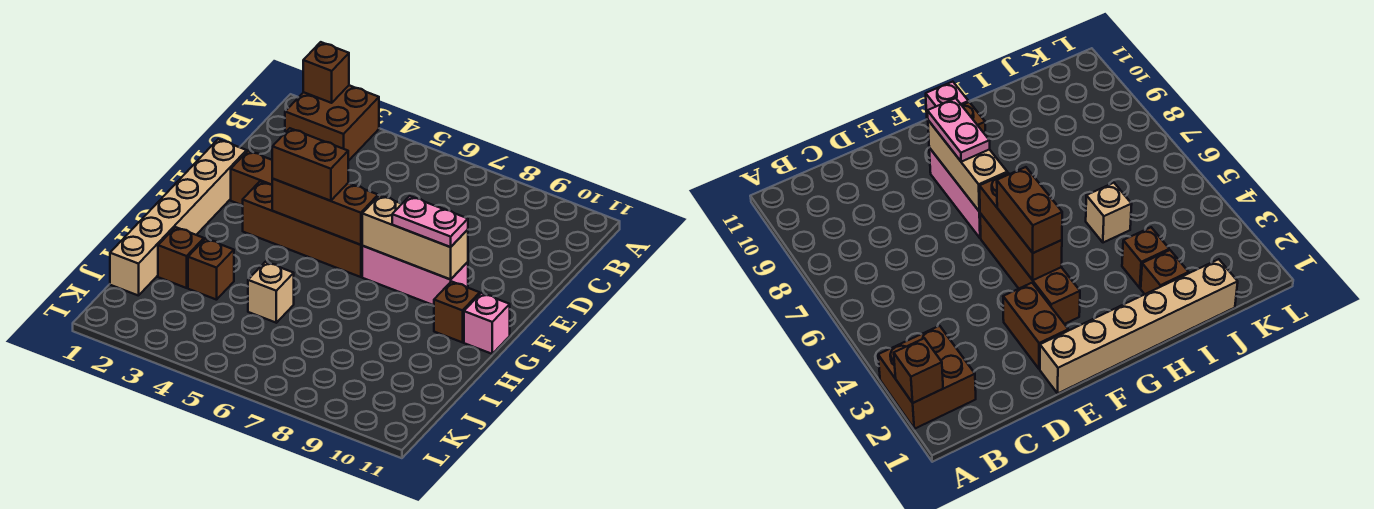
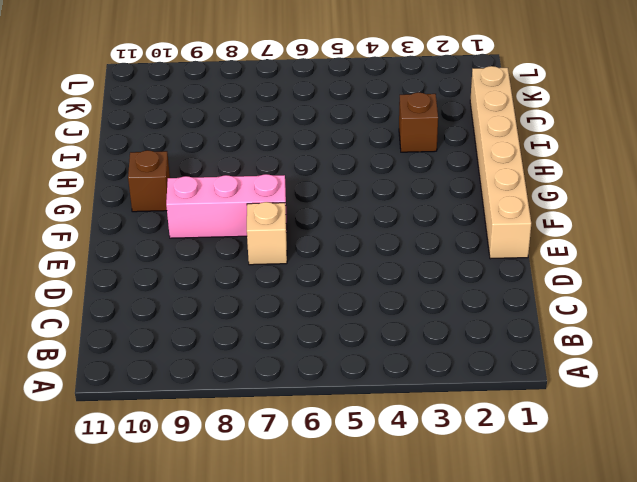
tan 1x1 brick [247,202,287,265] -> tan 1x1 brick moved to [248,262,294,323]
none -> brown 2x2 brick [285,85,379,161]
none -> brown 1x2 brick [231,151,273,205]
none -> brown 1x4 brick [243,182,363,277]

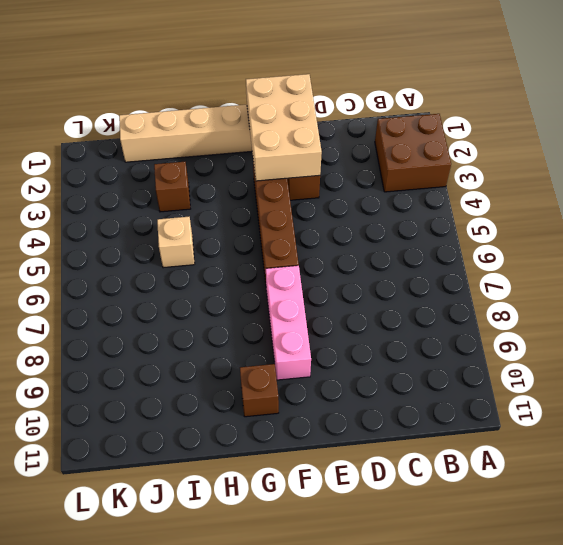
tan 2x3 brick [246,74,322,181] -> none
none -> pink 1x1 brick [464,293,510,354]
none -> brown 1x1 brick [158,227,204,288]
none -> brown 1x1 brick [303,42,349,103]

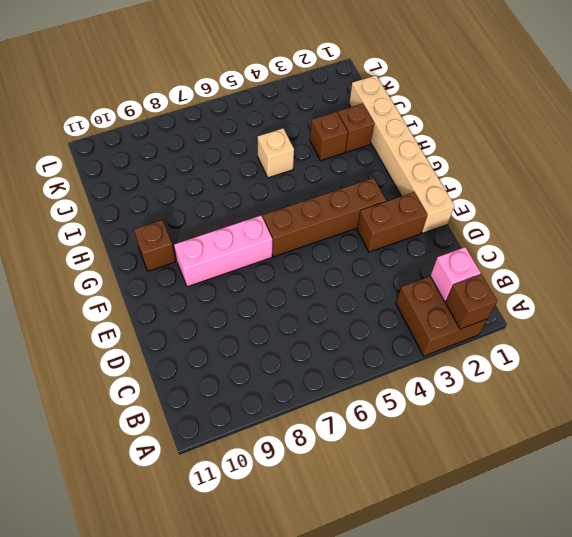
pink 1x1 brick [430,247,481,301] -> pink 1x1 brick moved to [464,293,510,354]
none -> brown 1x3 brick [272,179,378,245]
none -> tan 1x3 brick [362,195,468,279]
none -> brown 1x2 brick [272,128,348,201]

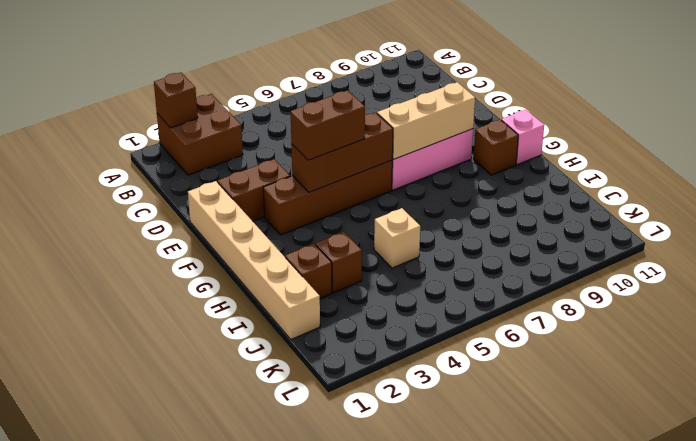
none -> pink 1x2 plate [392,196,468,247]

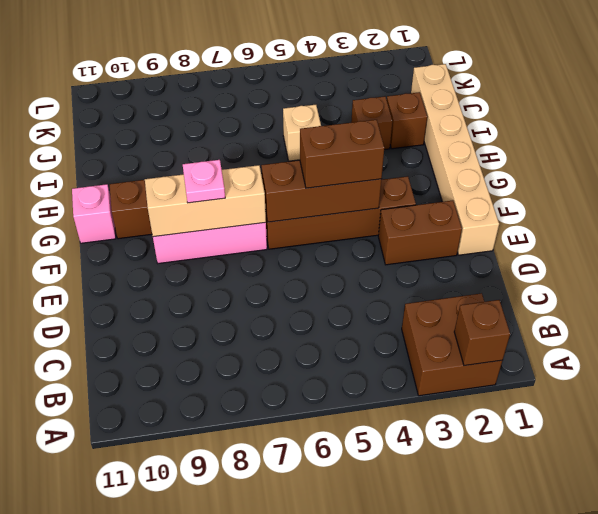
pink 1x1 plate [183,160,225,203] -> pink 1x2 plate [392,196,468,247]

